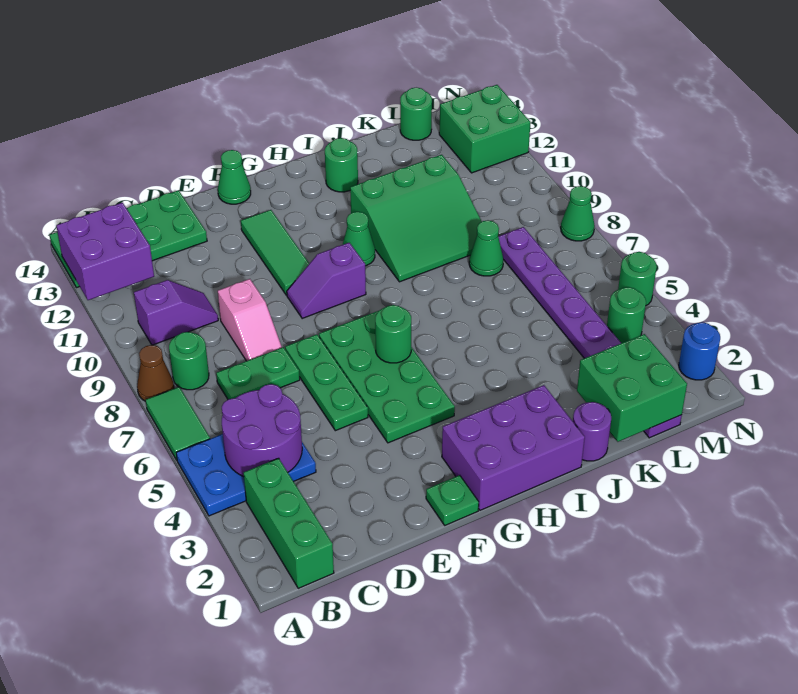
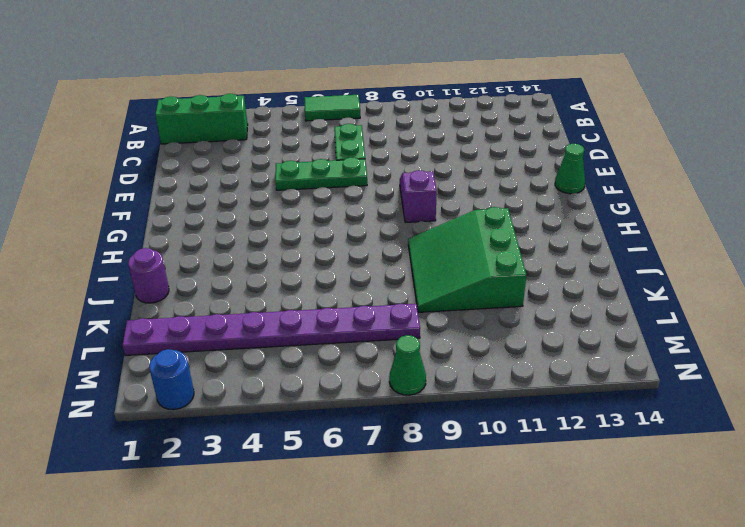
none -> blue 2x3 plate [176,434,316,516]
none -> brown 1x1 cone [137,345,174,401]
none -> green 2x4 plate [50,190,207,288]
none -> green 1x1 round brick [169,332,209,390]

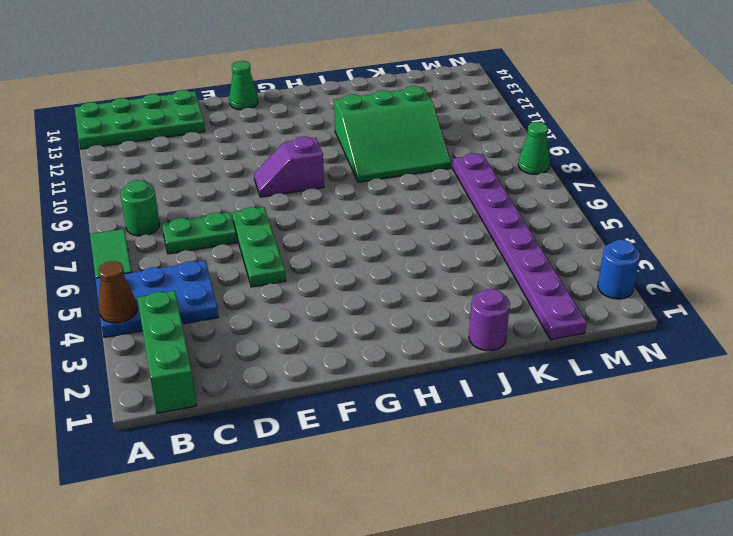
brown 1x1 cone [99,261,137,323] -> brown 1x1 cone moved to [137,345,174,401]
none -> purple 1x2 slope [134,280,218,345]
none -> pink 1x2 slope [218,279,282,361]
none -> green 1x1 plate [426,475,479,525]
none -> green 2x4 plate [319,311,455,443]

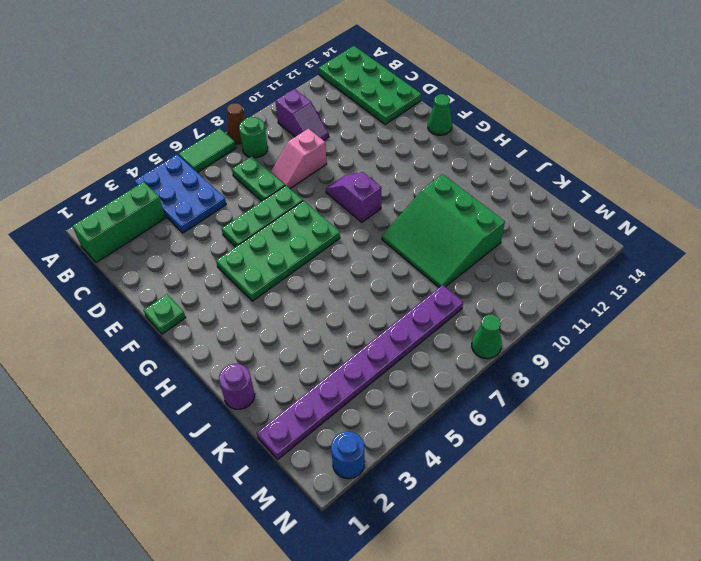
none -> green 1x3 tile [241,210,309,295]
none -> purple 2x3 brick [442,385,585,510]
none -> green 1x1 cone [343,212,375,266]
none -> green 1x1 round brick [325,138,358,192]

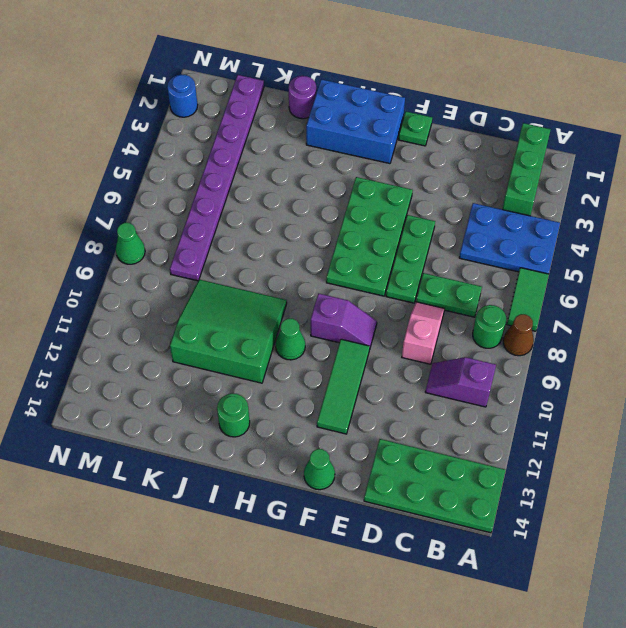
blue 2x3 brick [306,79,405,164] -> purple 2x3 brick [442,385,585,510]
none -> green 1x1 cone [469,220,503,276]
none -> green 1x1 round brick [400,88,432,140]
none -> green 1x1 round brick [607,287,646,343]
none -> green 2x2 brick [439,85,530,173]

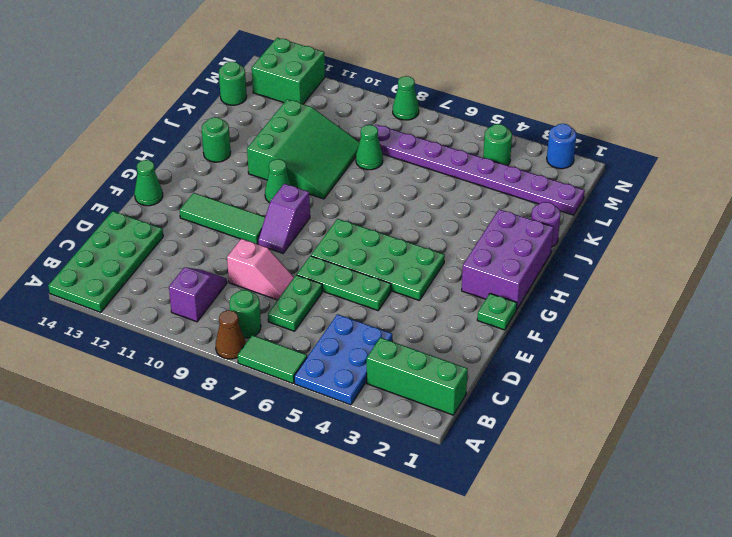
none -> green 1x1 round brick [618,252,657,306]
none -> purple 2x2 brick [56,203,154,300]
none -> purple 2x2 round brick [222,384,302,477]
none -> green 1x1 round brick [375,305,411,363]

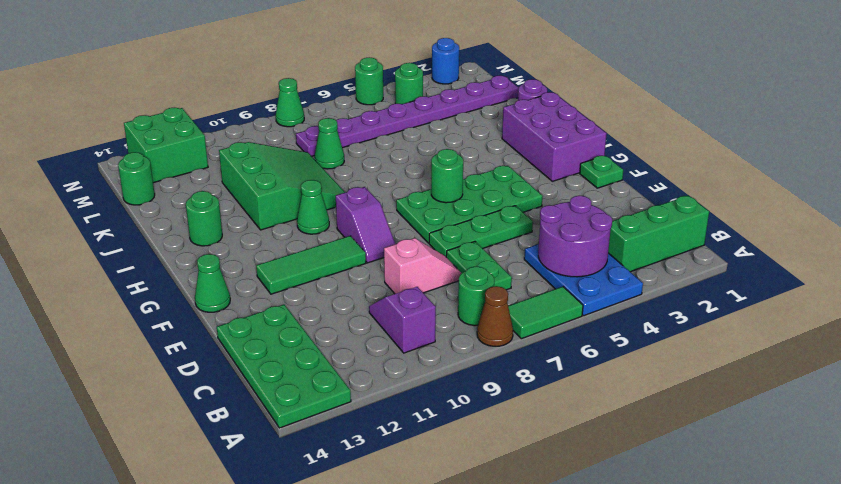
none -> purple 2x2 brick [56,203,154,300]
none -> green 2x2 brick [577,334,687,442]

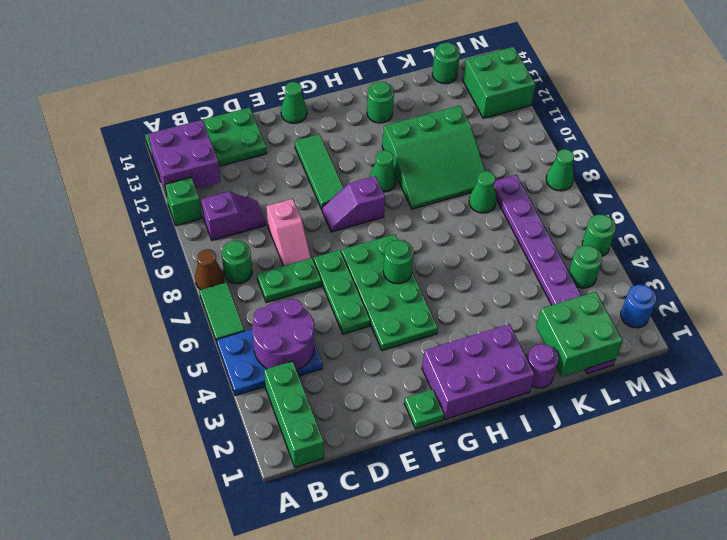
green 1x1 brick [165,177,202,226] -> none

